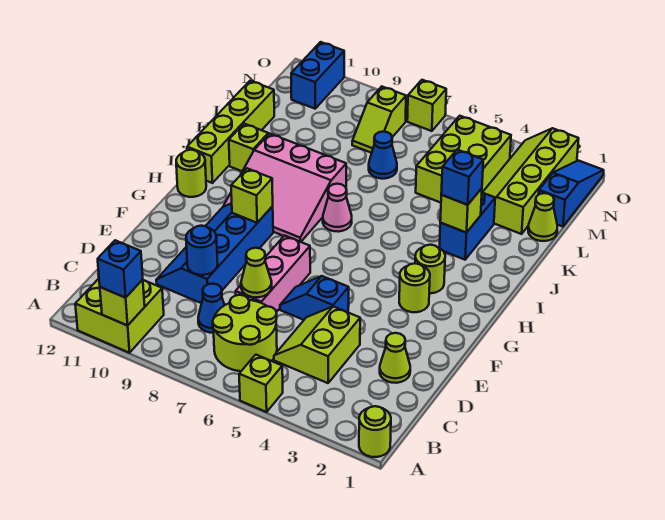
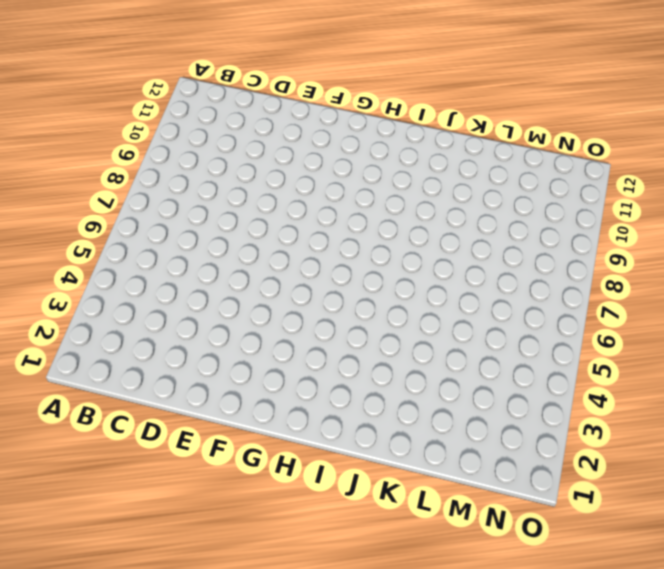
none -> lime 1x1 round brick [359,406,391,457]
none -> lime 1x1 brick [239,355,283,412]
none -> lime 2x2 brick [75,279,164,353]
none -> lime 2x2 round brick [213,295,277,371]

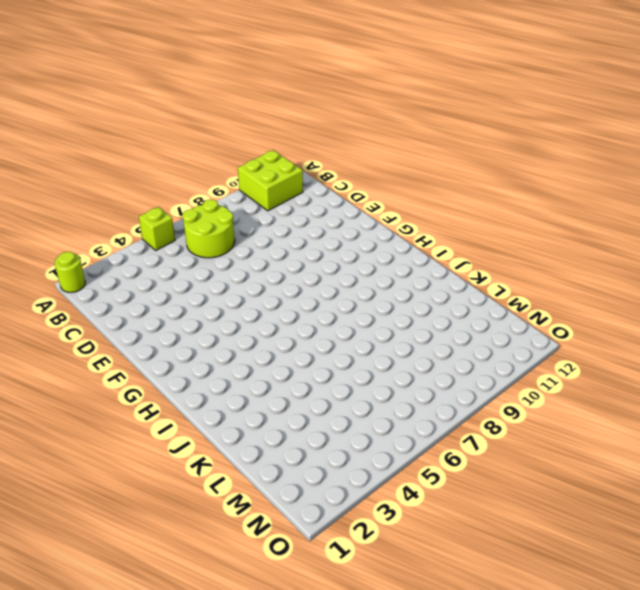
none -> lime 2x2 slope [274,307,360,383]
none -> blue 1x1 cone [198,284,224,333]
none -> lime 1x1 cone [380,333,410,383]
none -> pink 1x3 brick [236,236,310,312]

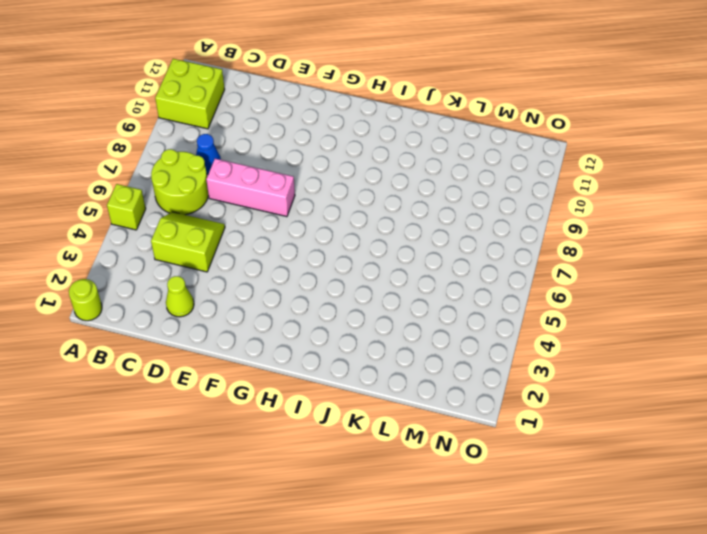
none -> blue 2x4 slope [156,203,273,303]
none -> blue 1x2 slope [280,276,349,320]
none -> lime 1x1 round brick [399,263,430,312]
none -> lime 1x1 round brick [415,245,445,293]

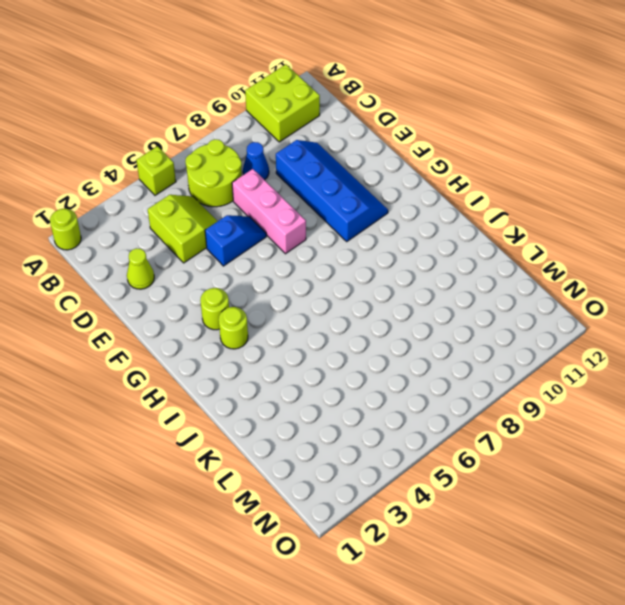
none -> pink 3x3 slope [223,134,346,242]
none -> lime 1x1 round brick [176,150,206,197]
none -> pink 1x1 cone [323,184,352,232]
none -> lime 1x4 brick [187,81,274,183]

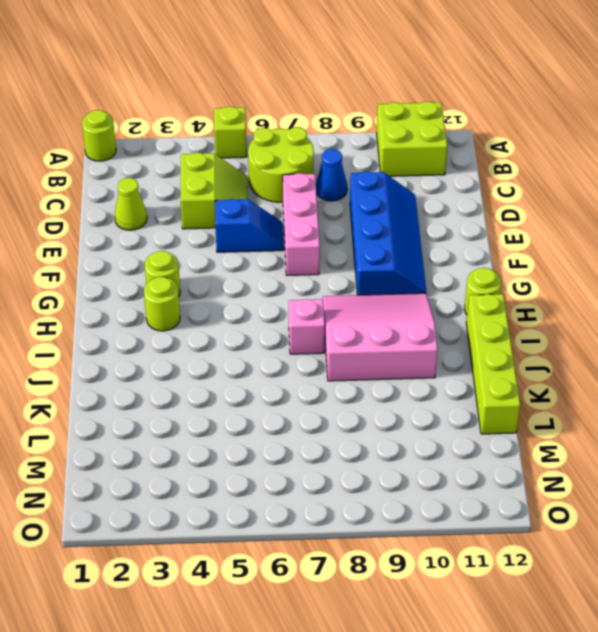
pink 1x1 brick [289,299,325,354] -> pink 1x1 cone [323,184,352,232]
none -> blue 1x2 brick [440,192,495,260]
none -> lime 1x1 brick [229,124,268,171]
none -> lime 1x1 cone [528,193,557,241]
none -> lime 2x4 slope [483,128,579,234]

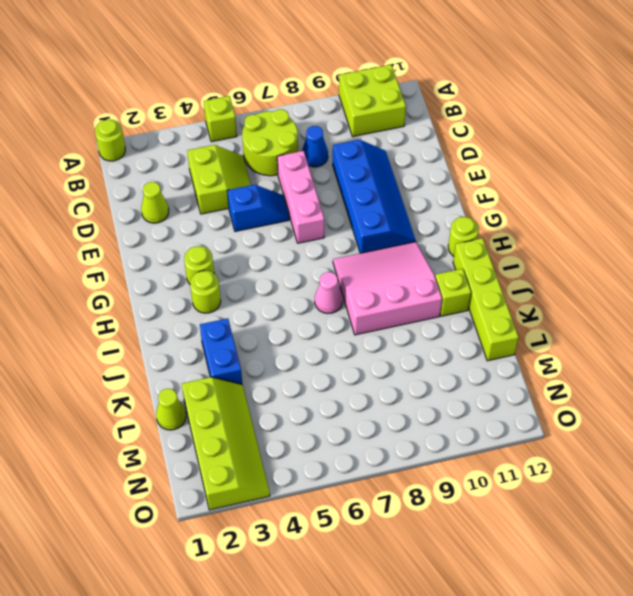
none -> lime 2x3 brick [416,116,511,203]
none -> blue 1x1 cone [369,132,397,179]
none -> blue 1x3 slope [539,160,604,227]
none -> lime 1x2 slope [352,86,406,153]

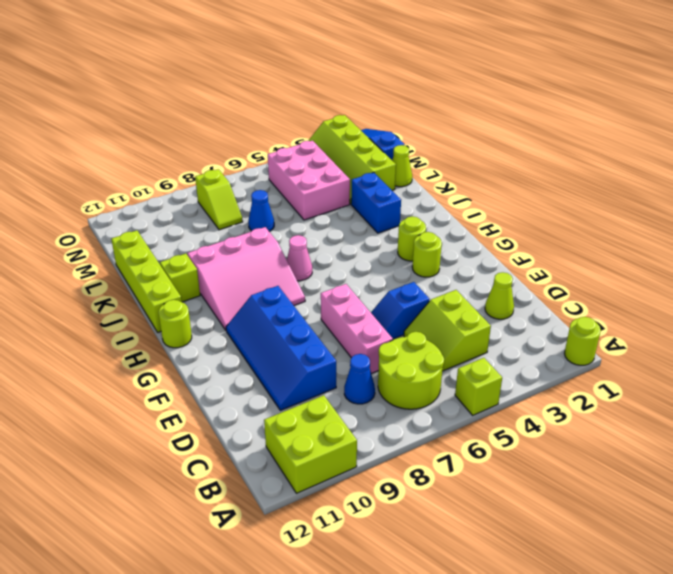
pink 2x3 brick [268,141,350,220] -> lime 2x3 brick [416,116,511,203]
none -> blue 1x2 brick [291,42,344,109]
none -> lime 1x1 brick [407,80,446,131]
none -> lime 1x1 brick [100,279,145,326]
none -> lime 1x1 cone [241,248,272,297]

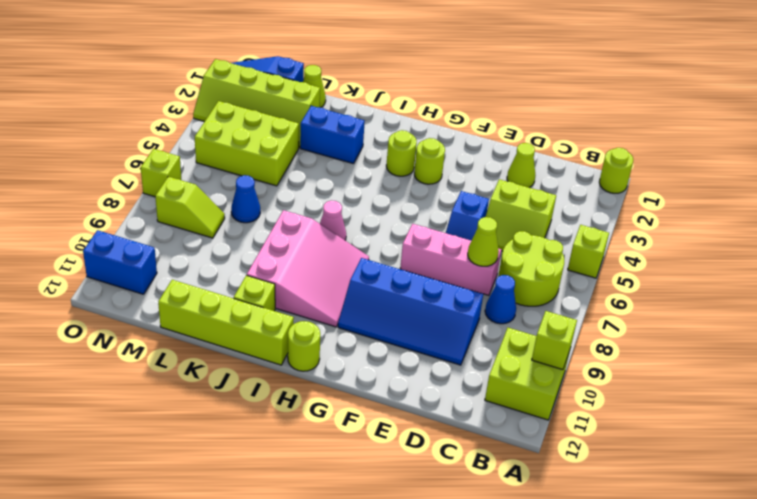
none -> blue 1x1 round brick [186,226,218,275]
none -> lime 1x1 brick [231,168,273,223]
none -> lime 1x1 brick [440,188,482,233]
none -> blue 1x1 brick [98,240,143,298]

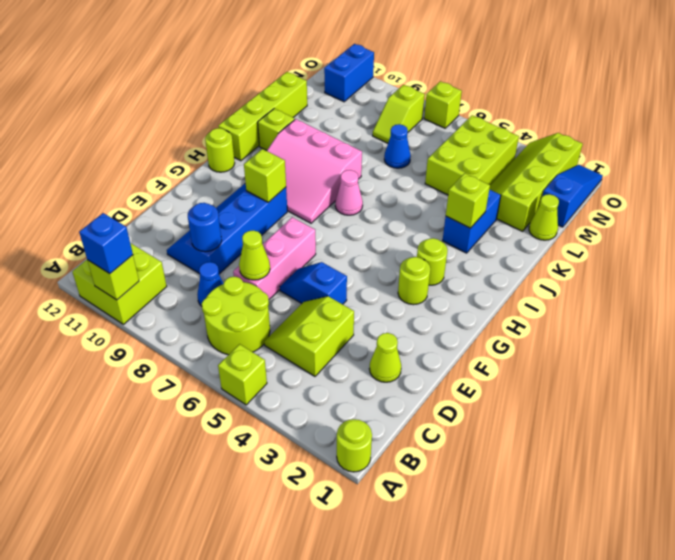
none -> blue 1x1 brick [441,150,483,205]

